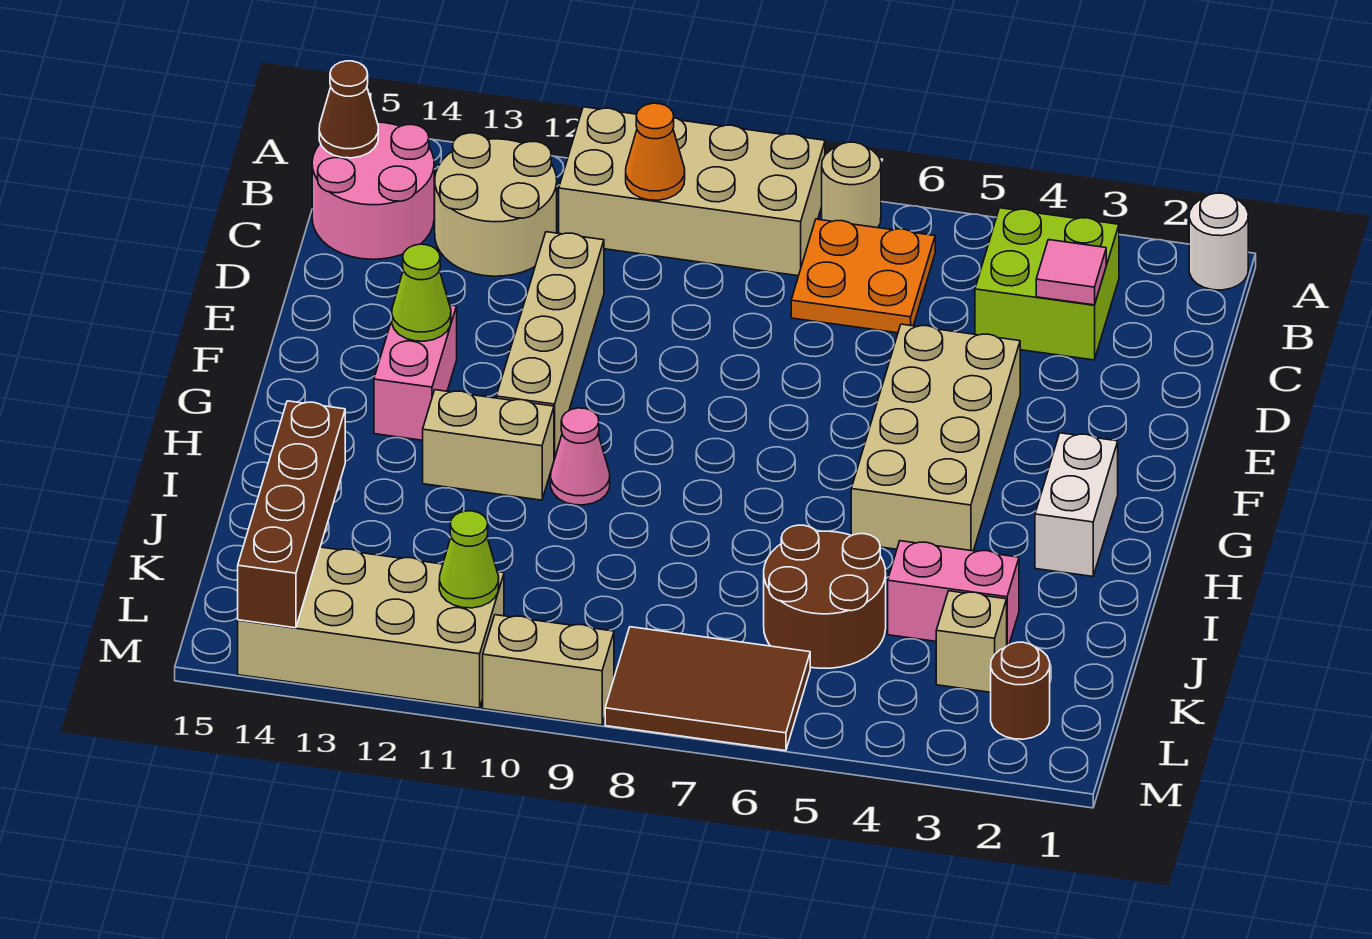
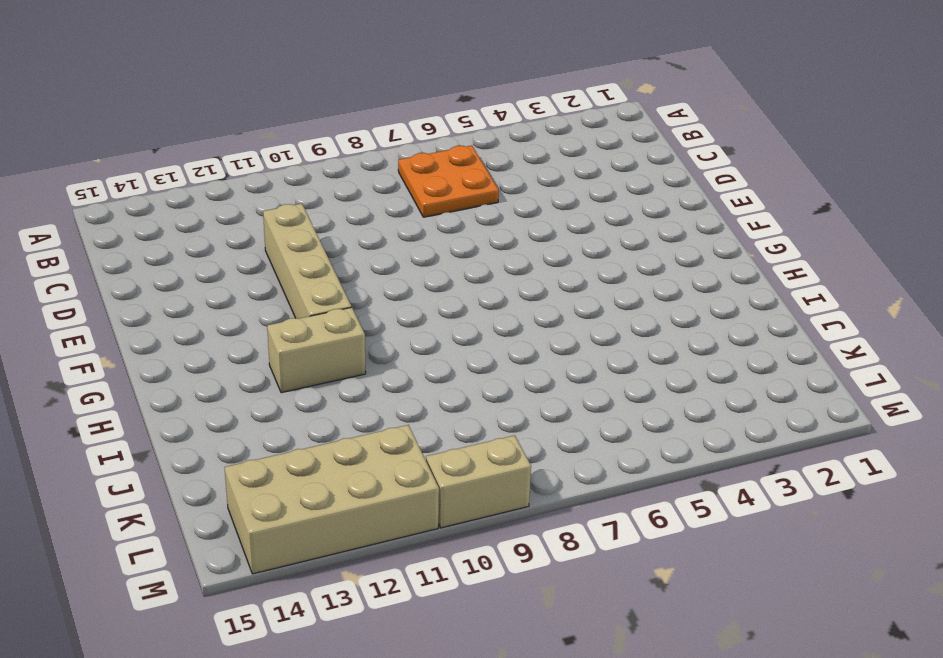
none -> white 1x1 round brick [1189,193,1248,290]
none -> tan 1x1 round brick [822,142,881,228]
none -> tan 2x4 brick [559,107,825,276]

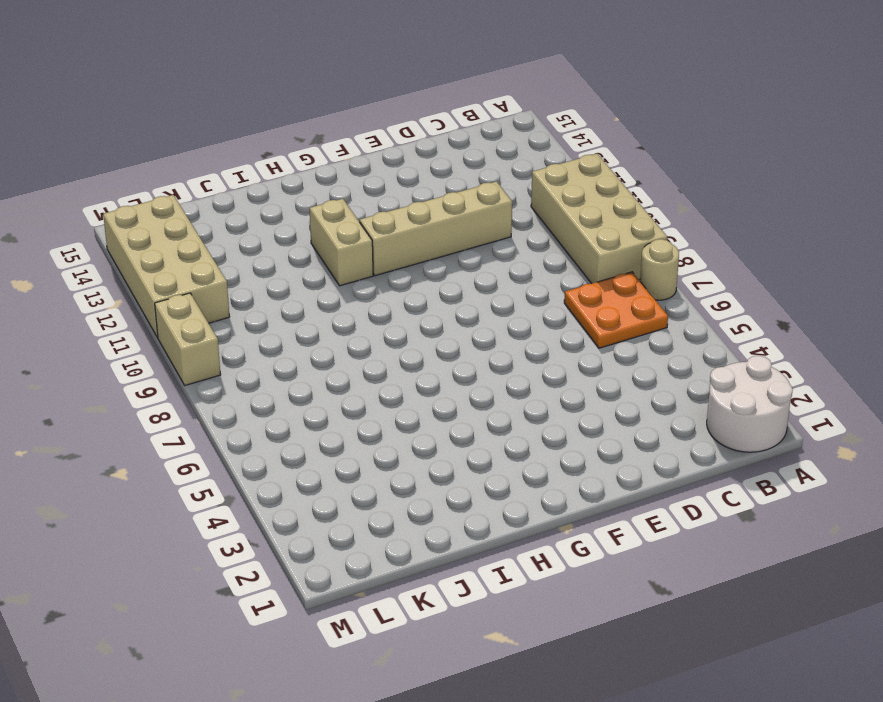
white 2x2 round brick [707,356,793,452] -> white 1x1 round brick [1189,193,1248,290]
none -> lime 2x2 brick [975,208,1119,360]
none -> tan 2x2 round brick [435,133,557,276]
none -> pink 2x2 round brick [312,122,434,259]

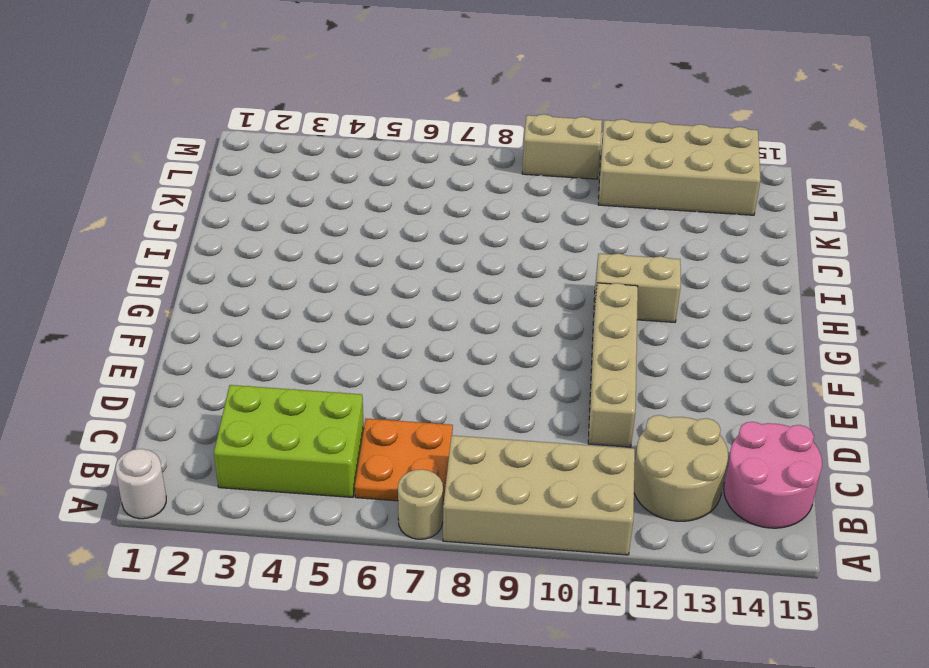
lime 2x3 brick [214,385,364,497] -> lime 2x2 brick [975,208,1119,360]
none -> tan 2x4 brick [851,324,1020,551]
none -> pink 1x2 brick [374,305,457,440]
none -> white 1x2 brick [1035,433,1118,576]

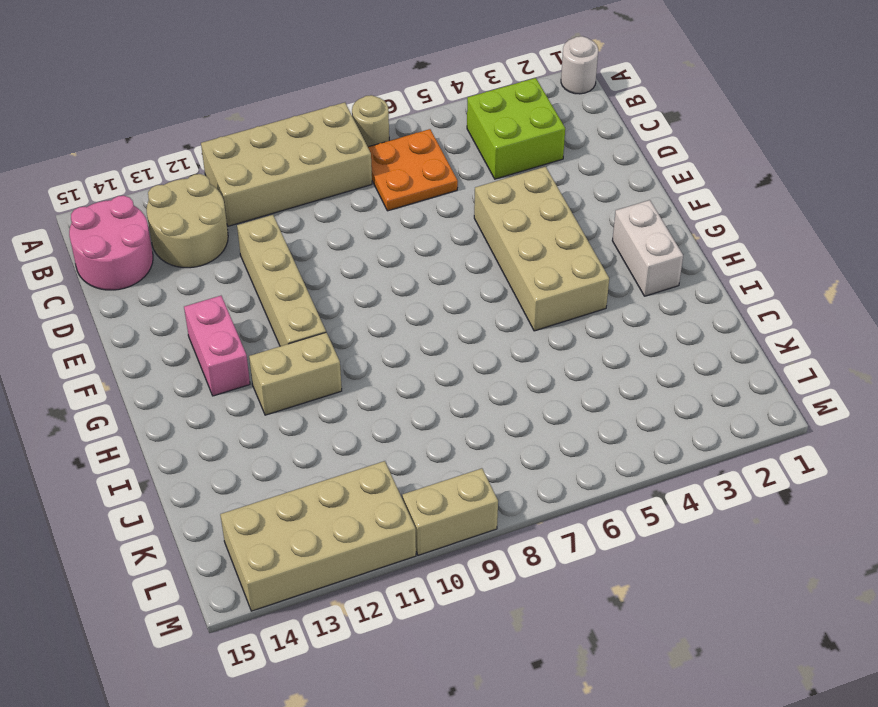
none -> pink 1x1 cone [551,408,610,505]
none -> pink 1x2 brick [888,541,1019,646]
none -> brown 2x2 round brick [764,525,886,668]

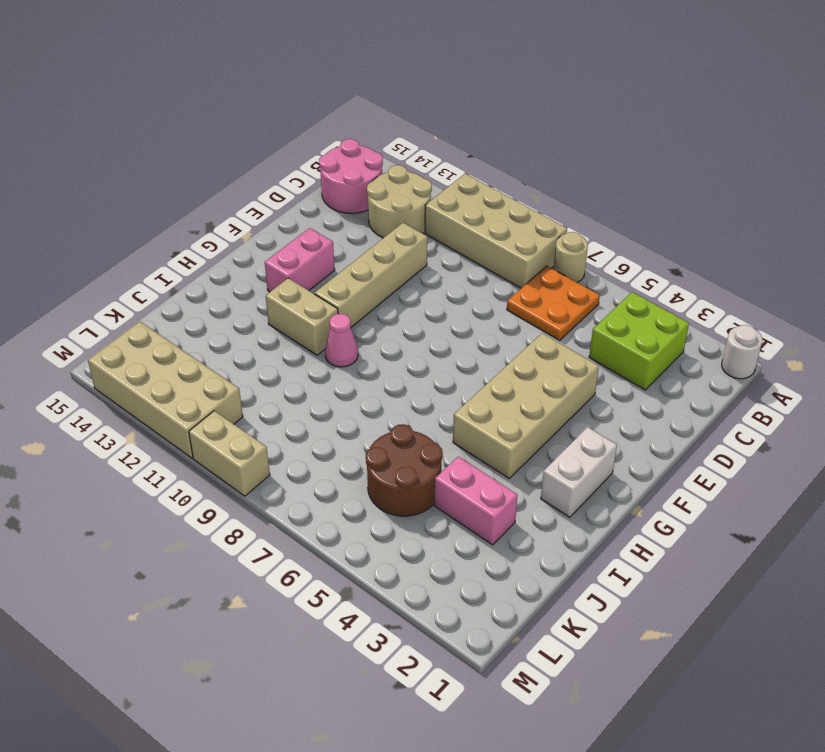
none -> tan 1x1 brick [936,591,1007,692]
none -> brown 1x1 round brick [991,642,1050,739]
none -> brown 2x3 tile [605,627,810,751]

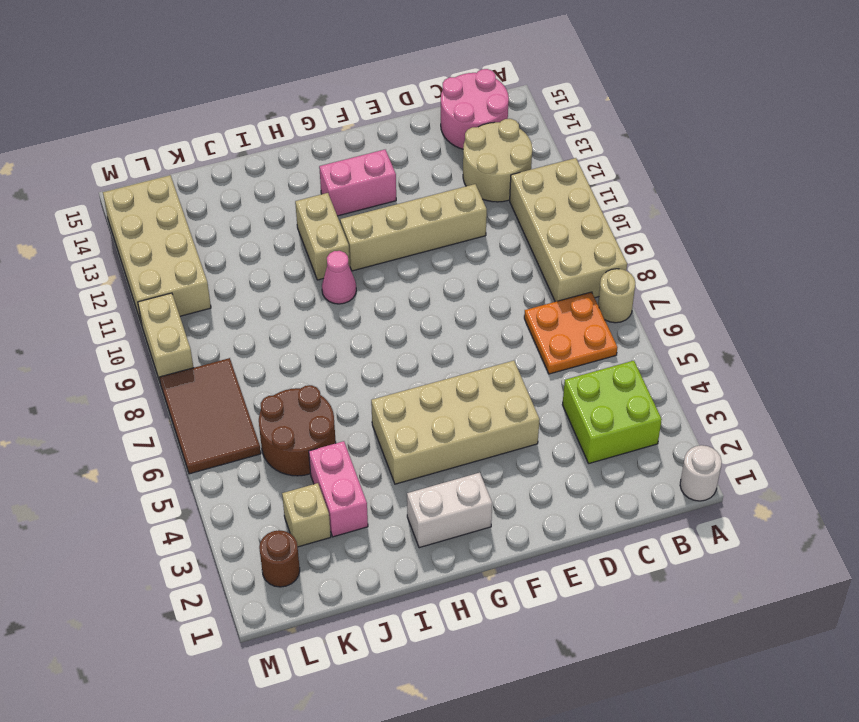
none -> orange 1x1 cone [626,103,685,200]
none -> brown 1x1 cone [319,61,378,158]
none -> pink 1x1 tile [1036,240,1106,305]

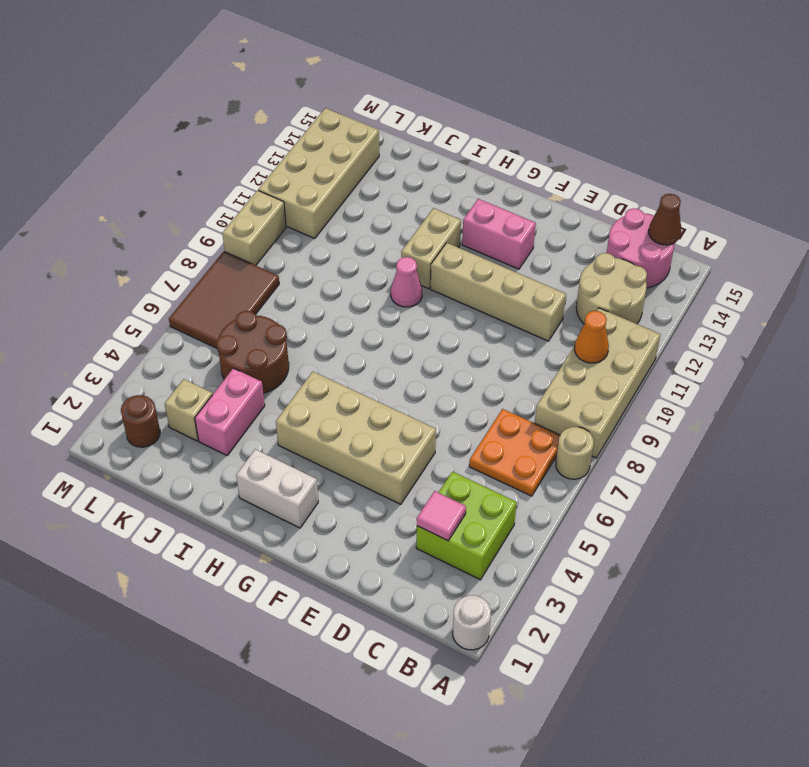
none -> lime 1x1 cone [392,244,451,341]
none -> brown 1x4 brick [238,401,345,628]
none -> lime 1x1 cone [439,511,499,608]

